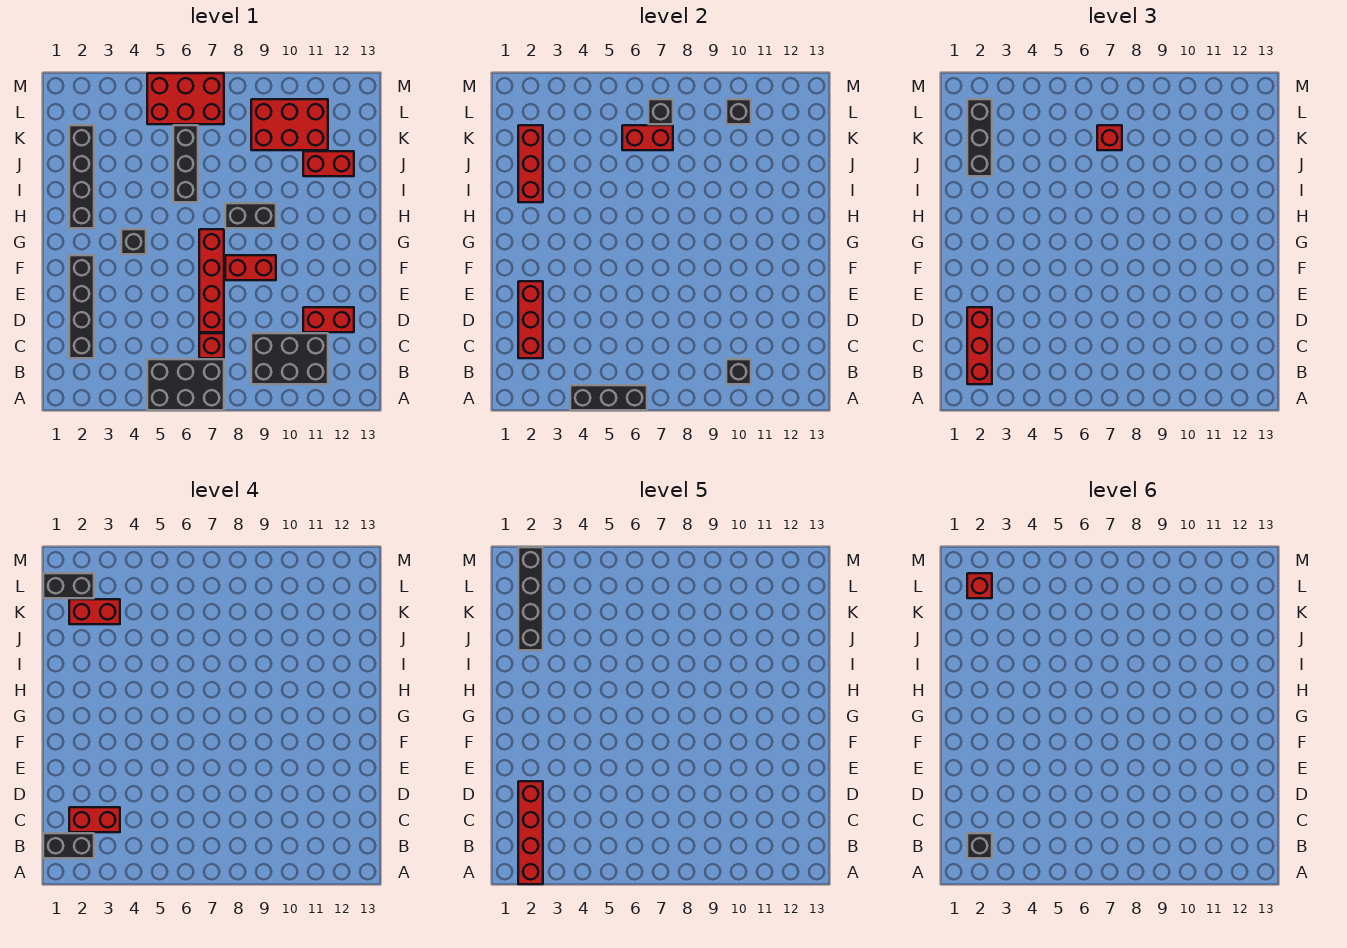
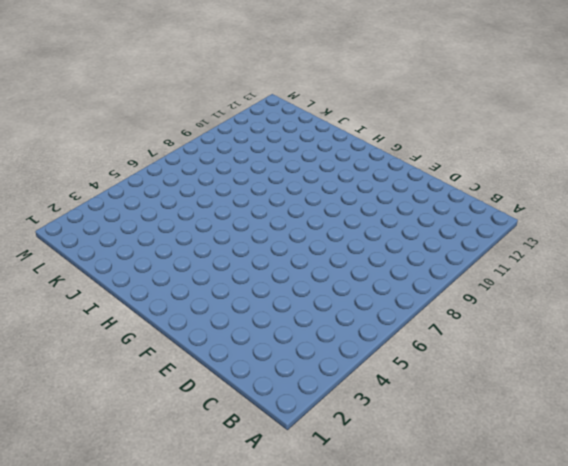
none -> black 2x3 brick [147,359,224,410]
none -> black 2x3 brick [251,333,328,384]
none -> black 1x4 brick [69,255,94,358]
none -> red 1x1 brick [199,333,224,358]

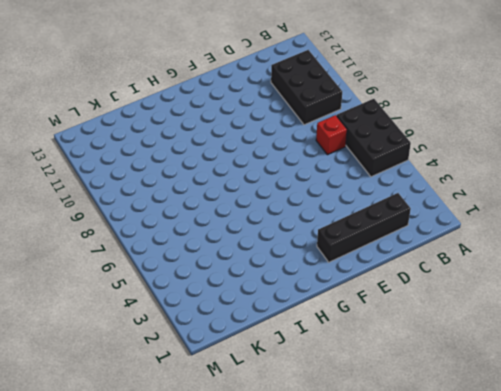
none -> red 1x4 brick [199,229,224,332]
none -> red 1x2 brick [303,307,354,332]
none -> red 1x2 brick [225,255,276,280]
none -> black 1x1 brick [121,229,146,254]

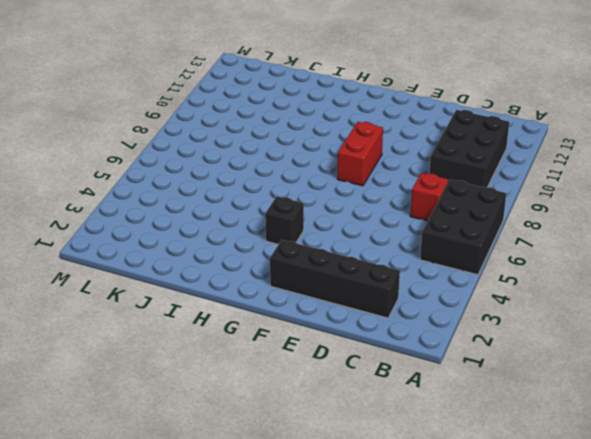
none -> red 1x4 brick [199,229,224,332]
none -> red 1x2 brick [303,307,354,332]
none -> black 1x4 brick [69,125,94,228]
none -> black 1x2 brick [225,203,276,228]

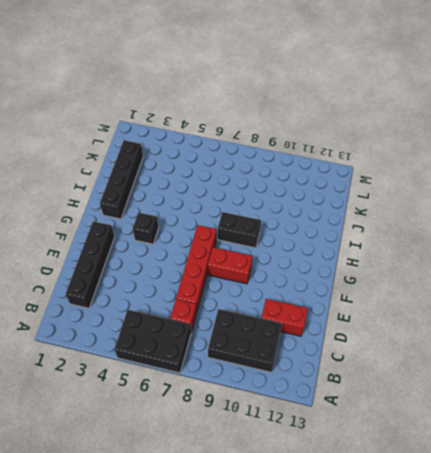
none -> black 1x3 brick [173,125,198,202]
none -> red 1x2 brick [303,151,354,176]
none -> red 2x3 brick [251,99,328,150]
none -> red 2x3 brick [147,73,224,124]

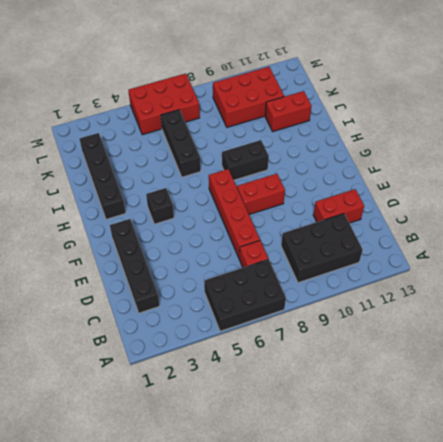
none -> black 1x3 brick [570,385,647,410]
none -> black 1x1 brick [726,359,751,384]
none -> red 1x3 brick [518,281,543,358]
none -> red 1x3 brick [518,125,543,202]

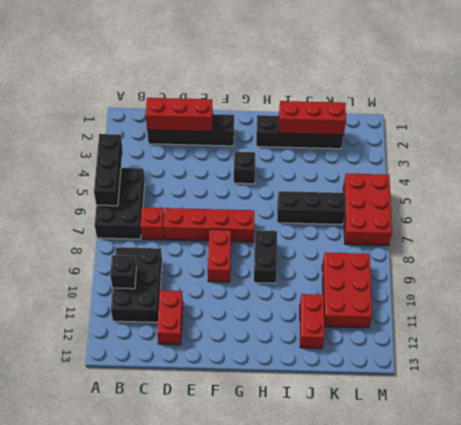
none -> red 1x2 brick [622,125,673,150]
none -> black 1x1 brick [648,99,673,124]
none -> black 1x1 brick [726,99,751,124]
none -> red 1x3 brick [967,307,992,384]

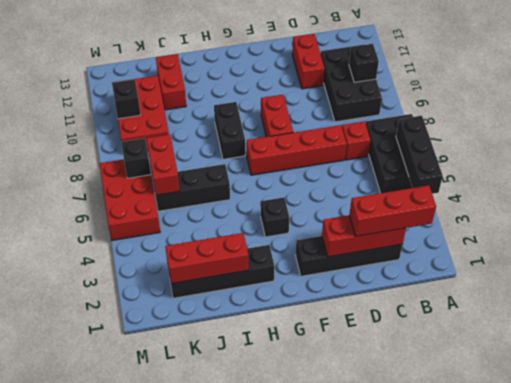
none -> black 1x3 brick [967,99,992,176]
none -> red 1x1 brick [1097,125,1122,150]
none -> black 1x2 brick [43,833,94,858]
none -> red 1x2 brick [69,807,120,832]

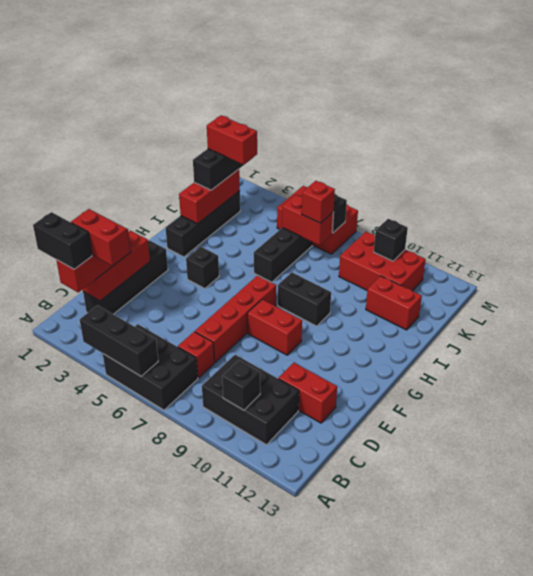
none -> black 1x2 brick [43,573,94,598]
none -> red 1x4 brick [518,781,543,884]
none -> black 1x4 brick [518,547,543,650]
none -> black 1x1 brick [967,833,992,858]

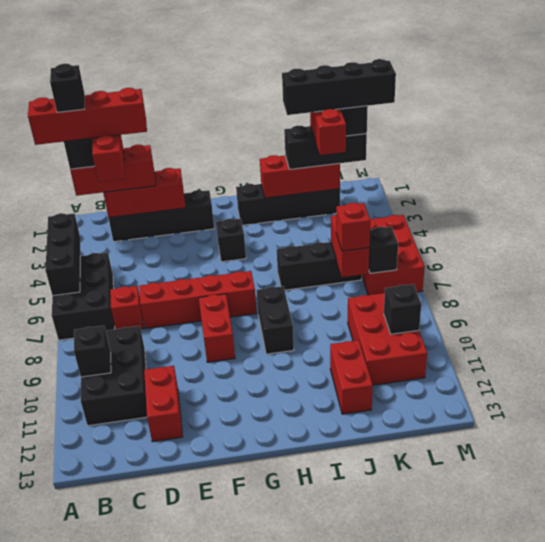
none -> red 1x1 brick [967,573,992,598]

